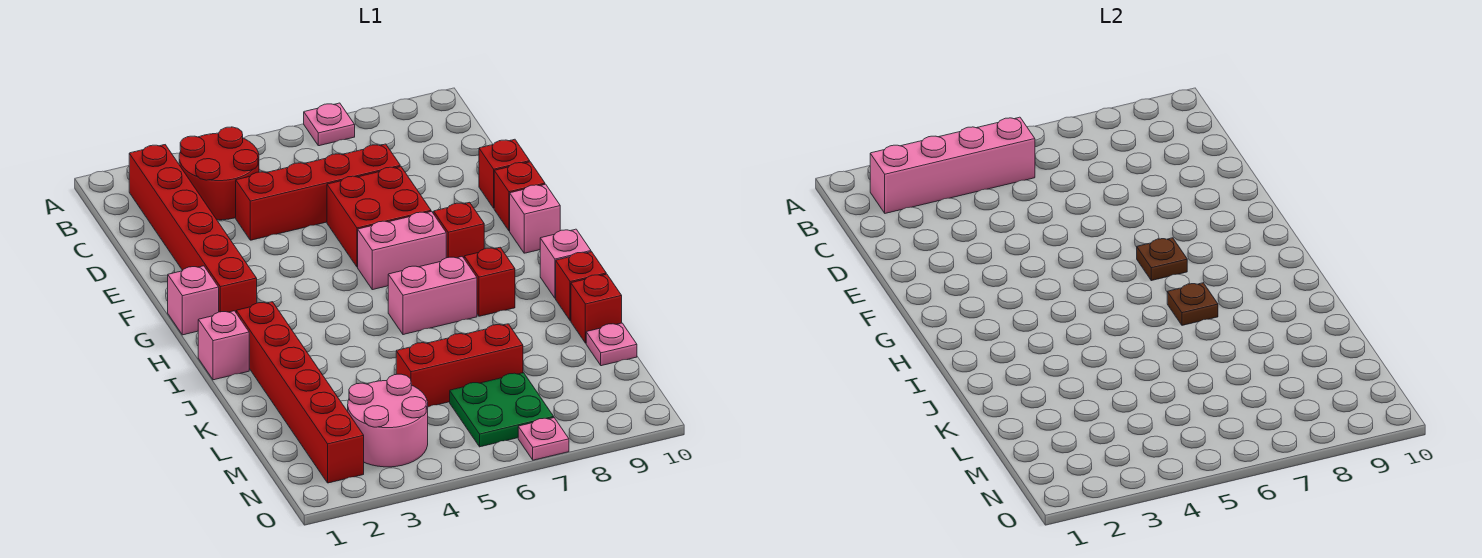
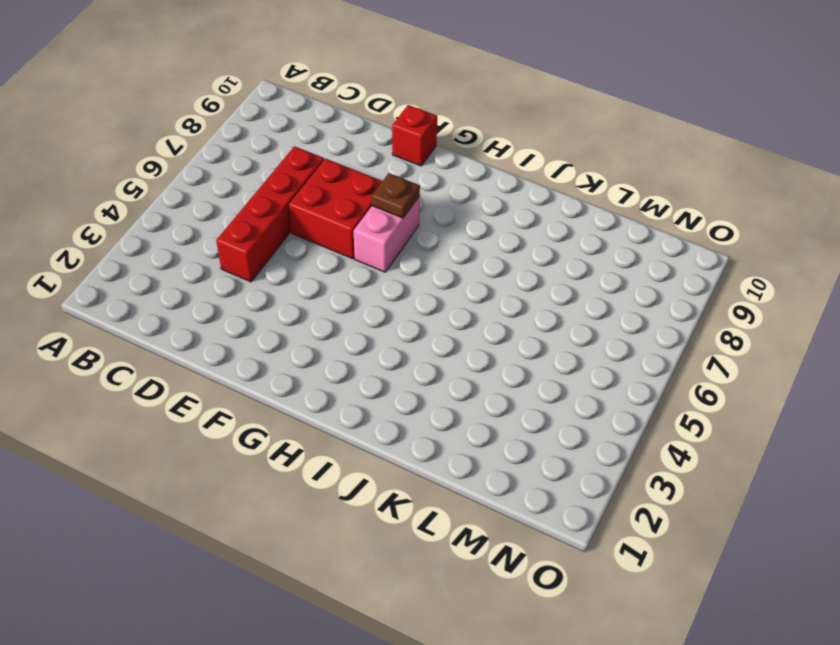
none -> pink 1x1 plate [304,103,355,146]
none -> red 1x6 brick [129,145,257,312]
none -> red 2x2 round brick [179,127,259,220]

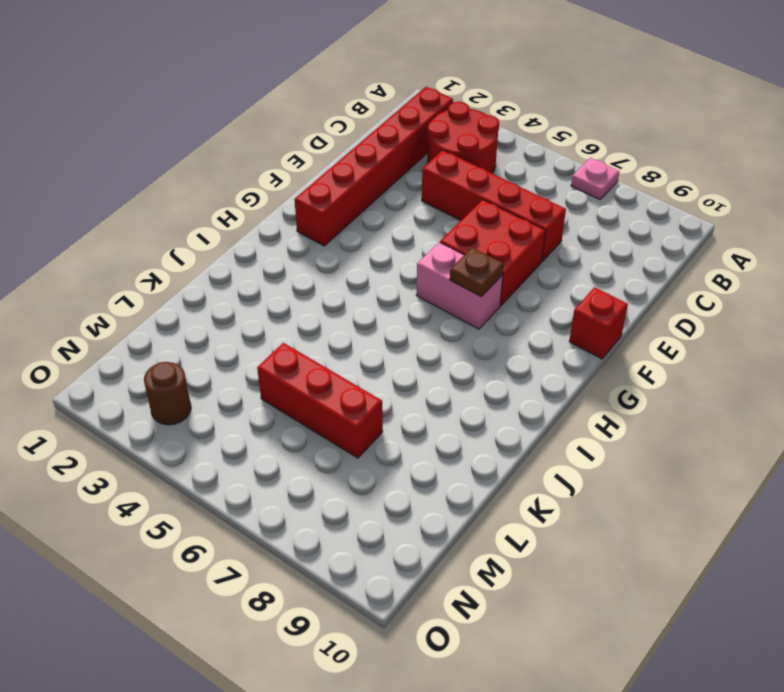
brown 1x1 round brick [144,362,191,425] -> pink 2x2 round brick [348,374,428,467]
none -> red 1x1 brick [479,139,530,208]
none -> pink 1x1 brick [168,266,219,335]
none -> red 1x1 brick [434,202,484,258]

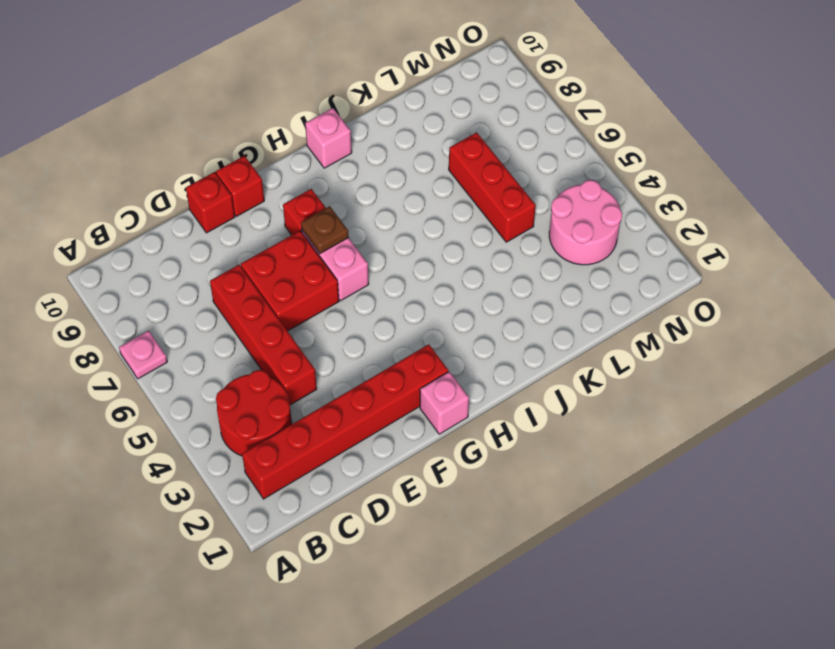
none -> pink 1x1 brick [510,184,560,253]
none -> pink 1x1 brick [198,311,249,380]
none -> red 1x6 brick [236,302,364,483]

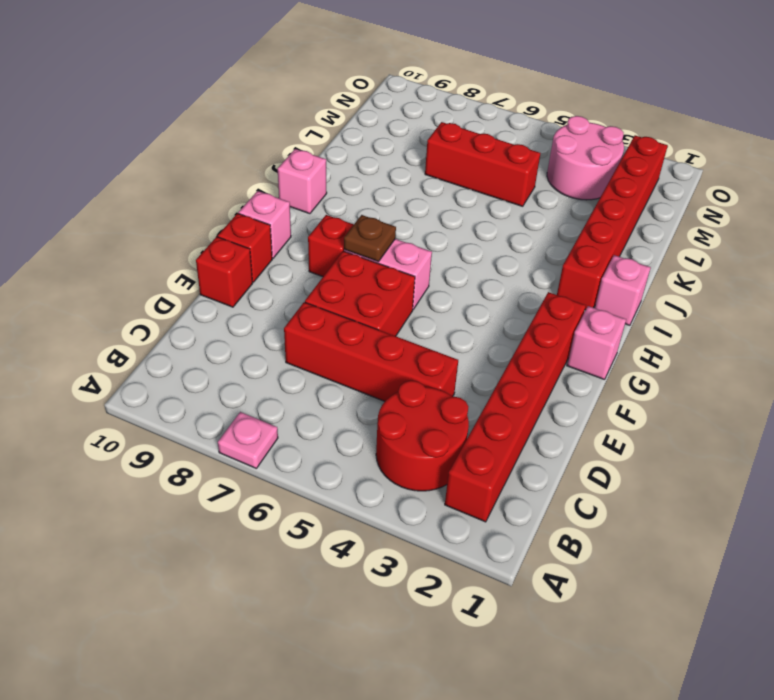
none -> pink 1x2 brick [388,257,477,335]
none -> red 1x1 brick [464,247,515,316]
none -> red 1x1 brick [556,252,606,321]

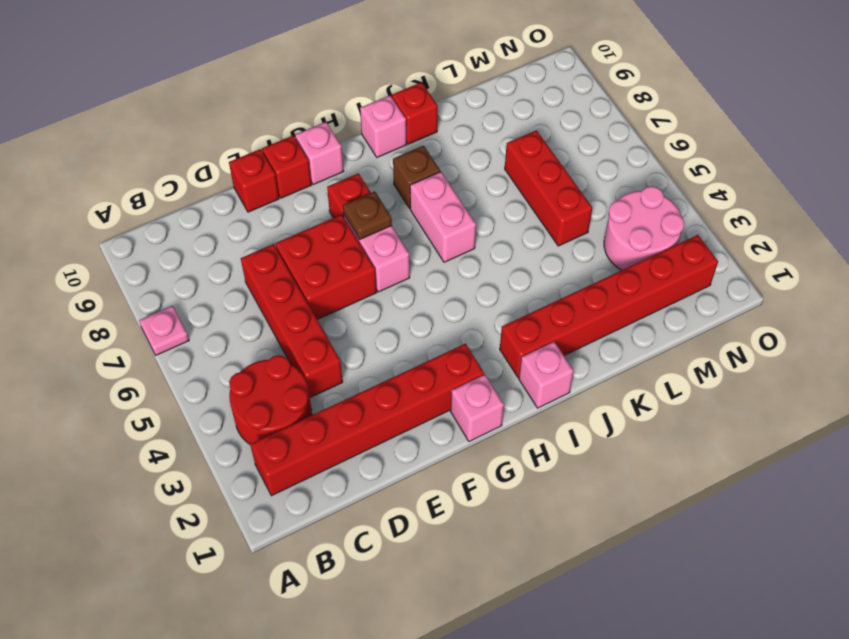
brown 1x1 brick [393,146,440,208] -> red 1x1 brick [464,247,515,316]
none -> red 1x1 brick [571,274,622,343]
none -> pink 1x1 plate [586,323,637,366]
none -> green 2x2 plate [450,373,554,447]

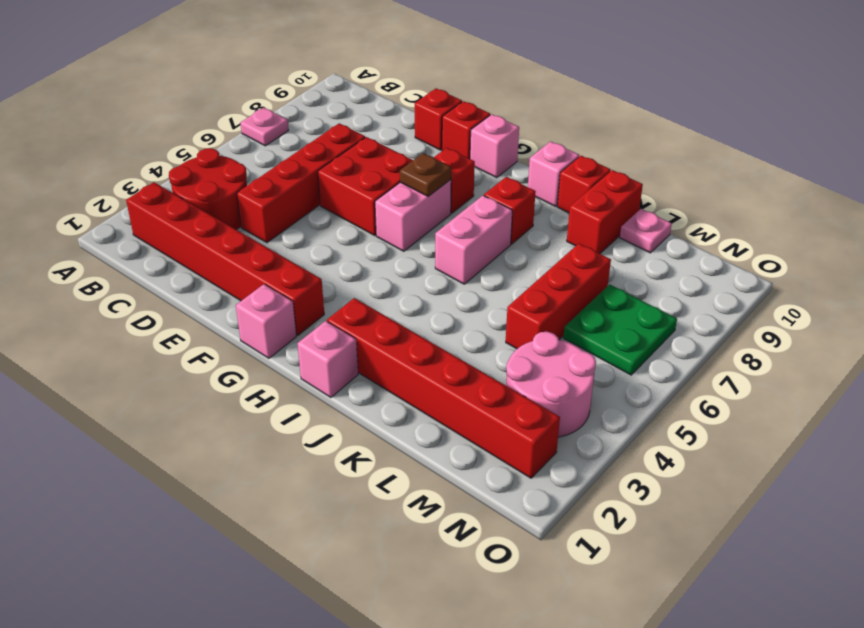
red 1x2 brick [567,170,643,254] -> red 1x1 brick [571,274,622,343]
none -> pink 1x1 plate [518,418,569,460]
none -> pink 1x4 brick [870,117,1035,213]
none -> brown 1x1 plate [1167,283,1218,325]

